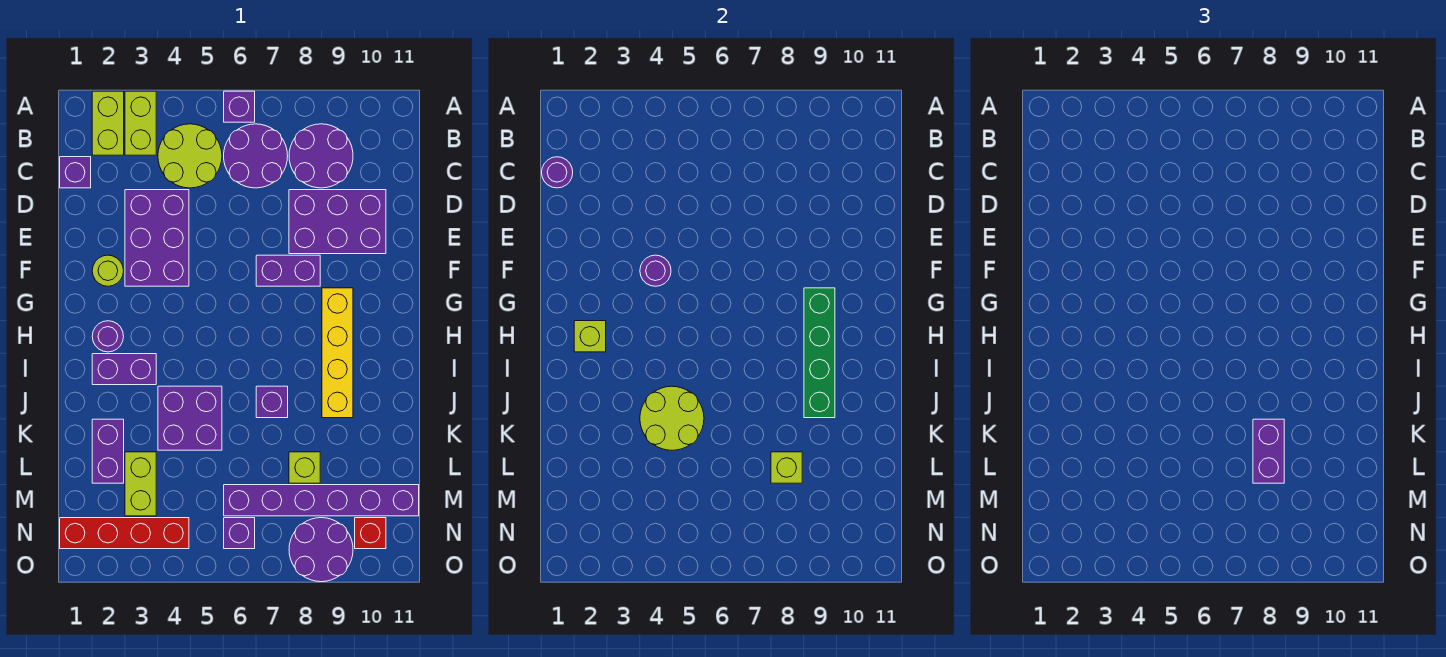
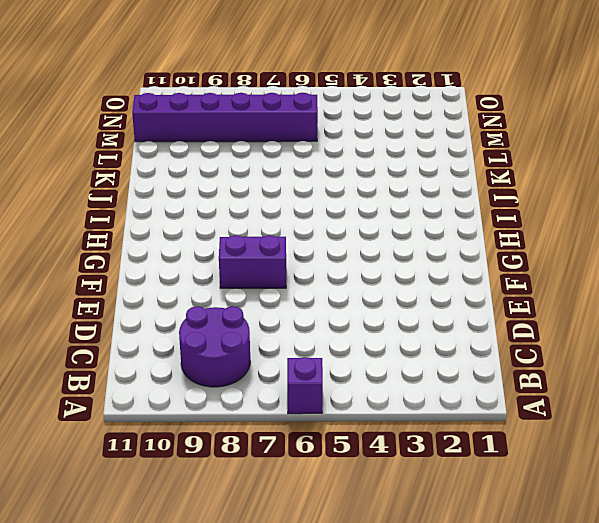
none -> lime 1x2 brick [92,91,124,155]
none -> lime 1x2 brick [125,91,156,155]
none -> lime 2x2 round brick [158,124,222,188]
none -> purple 2x2 round brick [224,124,288,188]

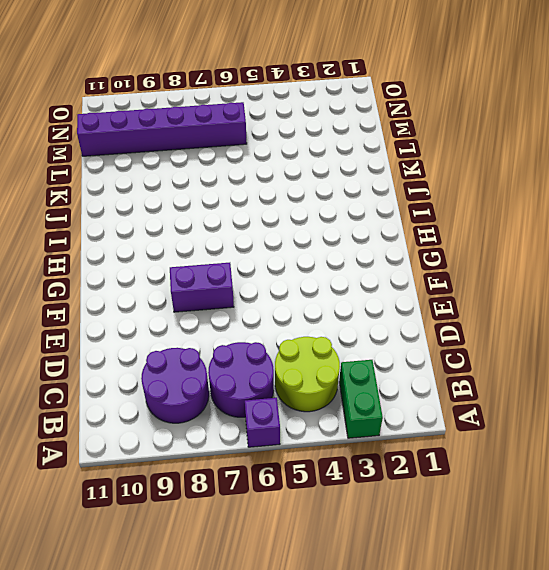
green 1x2 brick [339,360,383,438] -> lime 1x2 brick [125,91,156,155]
none -> lime 1x2 brick [92,91,124,155]
none -> purple 1x1 brick [60,157,91,188]
none -> purple 2x3 brick [125,190,189,286]
none -> purple 2x3 brick [289,190,386,254]

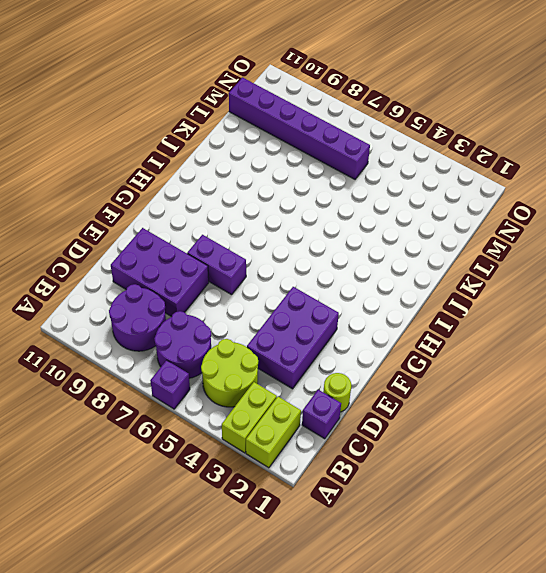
lime 1x1 round brick [323,373,351,412] -> lime 1x1 round brick moved to [92,255,124,286]
none -> yellow 1x4 brick [322,288,353,418]
none -> purple 1x1 round brick [92,321,124,352]
none -> purple 1x2 brick [92,354,156,385]
none -> purple 2x2 brick [158,386,222,450]

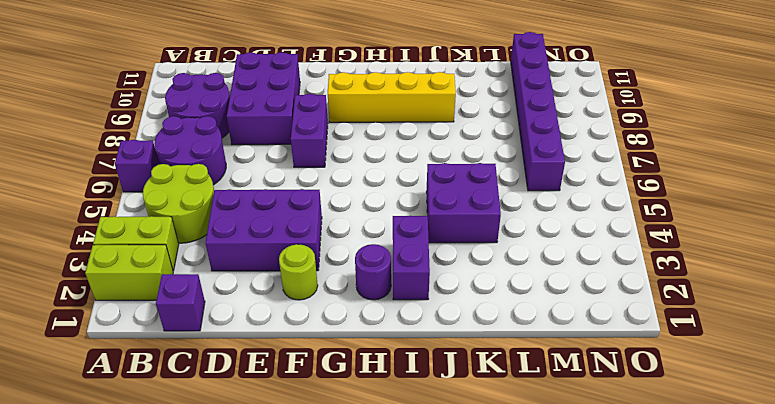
none -> purple 1x1 brick [256,386,288,418]
none -> purple 1x2 brick [92,419,124,483]
none -> lime 1x2 brick [125,452,156,516]
none -> lime 1x1 brick [289,452,320,483]

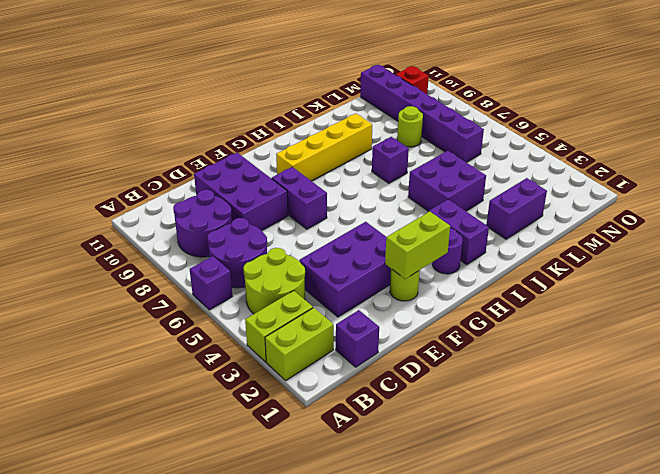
lime 1x2 brick [385,211,450,279] -> lime 1x2 brick moved to [125,452,156,516]
lime 1x1 round brick [397,106,423,147] -> lime 1x1 brick [289,452,320,483]
none -> red 1x4 brick [60,518,189,549]
none -> purple 1x1 brick [224,518,255,549]
none -> purple 2x2 round brick [289,518,353,582]
none -> purple 1x1 round brick [542,157,573,188]

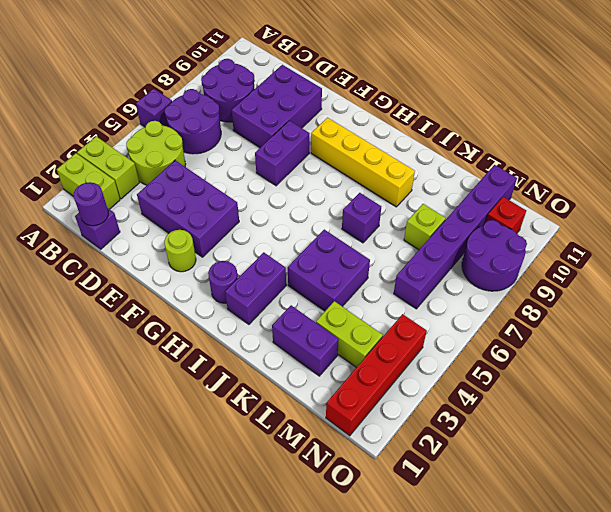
none -> purple 1x1 brick [224,518,255,549]
none -> purple 1x1 round brick [640,255,671,286]
none -> green 1x4 brick [804,288,835,418]
none -> lime 1x1 brick [574,321,606,352]

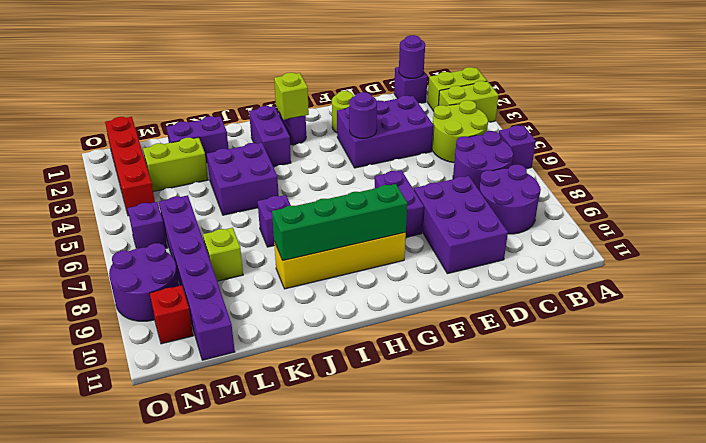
none -> lime 2x2 round brick [640,386,704,450]
none -> lime 1x1 brick [771,452,802,483]
none -> purple 1x2 brick [1253,419,1284,483]

